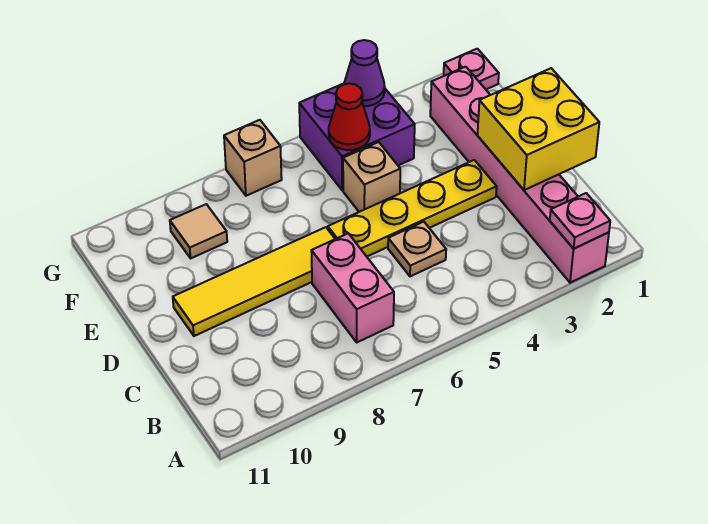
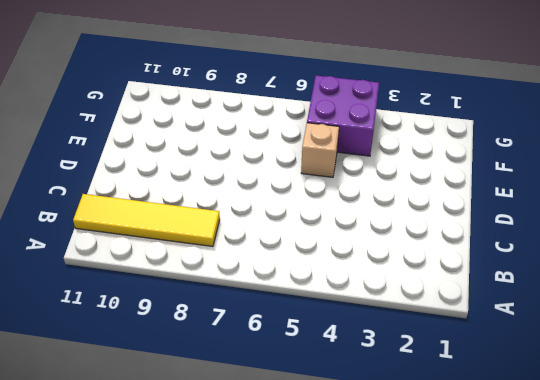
yellow 1x4 tile [73,194,220,246] -> yellow 1x4 tile moved to [173,227,335,336]
none -> pink 1x6 brick [430,67,609,283]
none -> pink 1x2 brick [311,233,394,342]
none -> tan 1x1 plate [388,222,446,276]

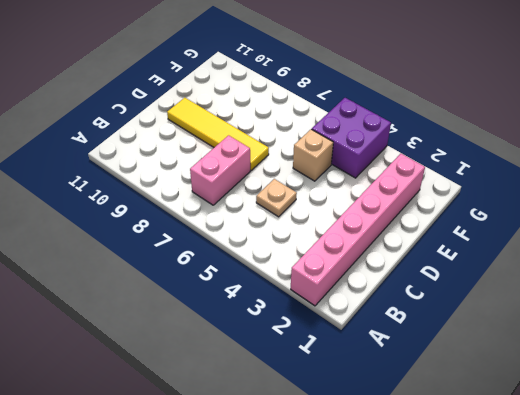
none -> yellow 1x4 plate [328,160,497,256]
none -> tan 1x1 tile [170,204,227,258]
none -> pink 1x1 plate [444,49,499,89]

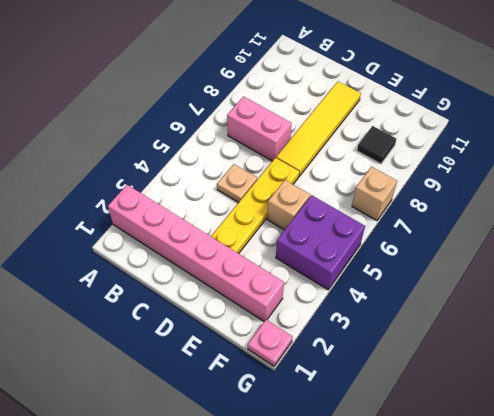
black 1x1 tile [357,126,396,164] -> tan 1x1 tile [170,204,227,258]
none -> pink 1x1 plate [550,193,610,249]
none -> yellow 2x2 brick [477,68,599,190]
none -> red 1x1 cone [329,84,370,150]

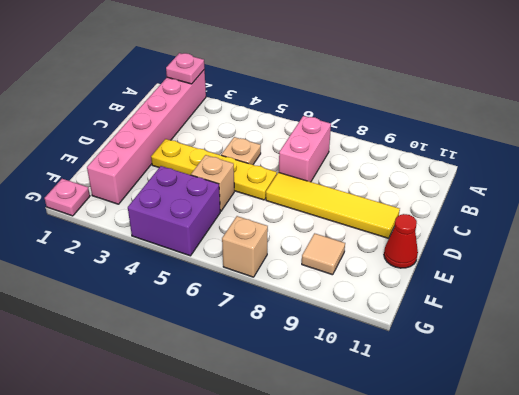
red 1x1 cone [384,214,418,268] -> red 1x1 cone moved to [329,84,370,150]
none -> yellow 2x2 brick [477,68,599,190]
none -> purple 1x1 cone [344,40,385,106]

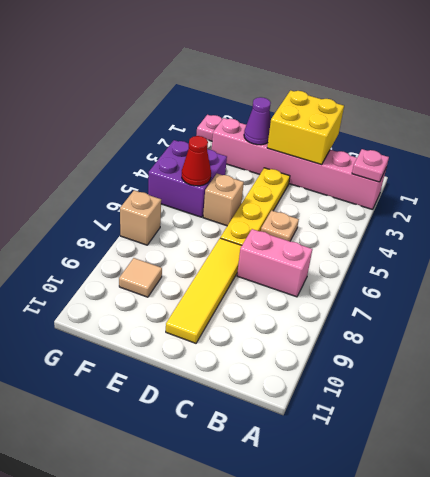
purple 1x1 cone [244,97,271,145] -> purple 1x1 cone moved to [344,40,385,106]

